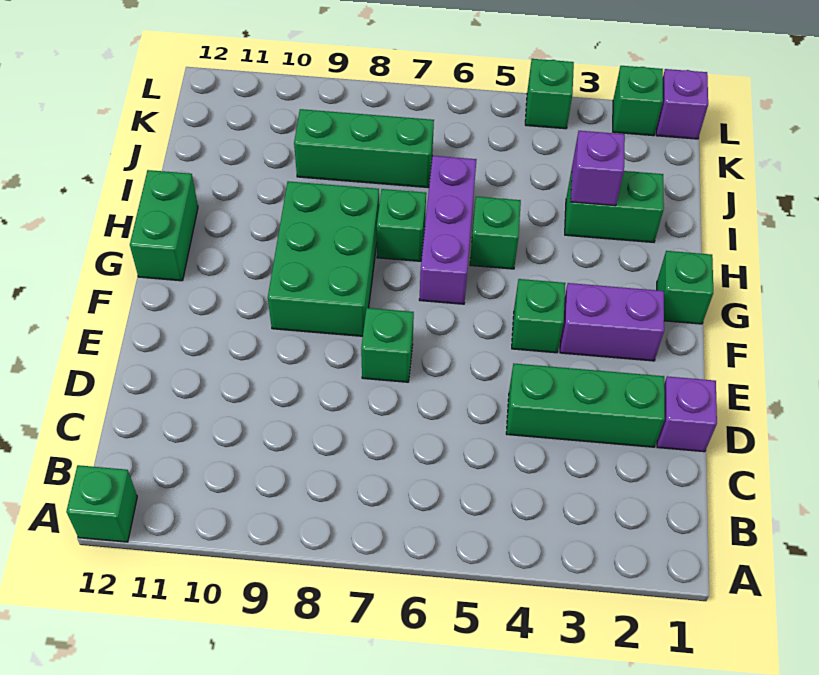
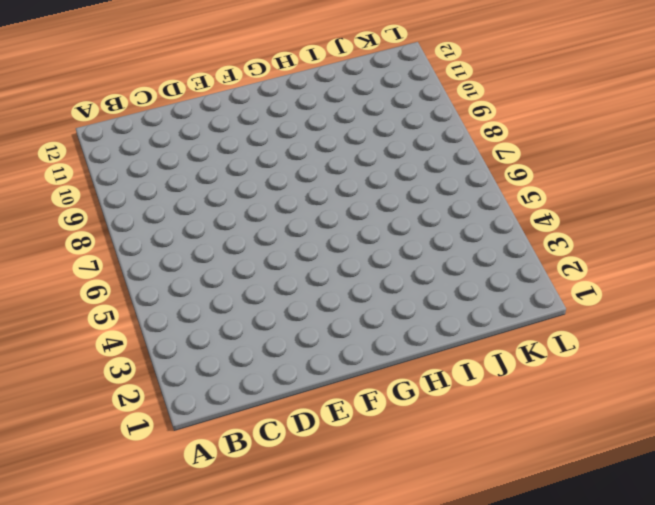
none -> green 1x1 brick [66,465,137,542]
none -> purple 1x1 brick [657,376,717,452]
none -> green 1x3 brick [506,364,665,447]

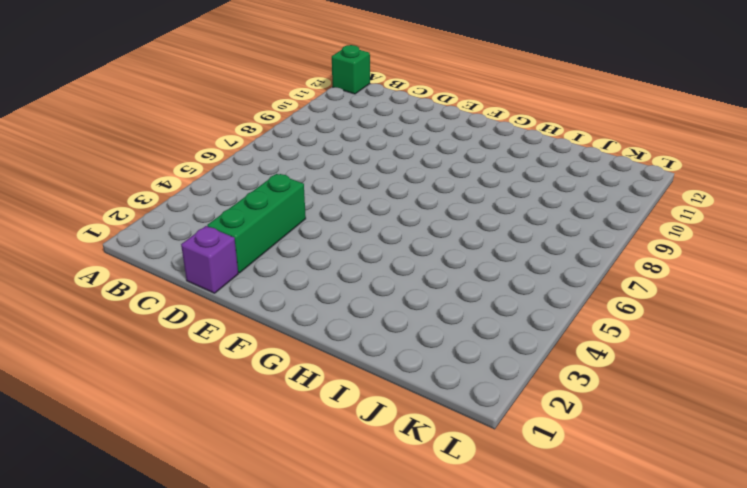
none -> green 1x1 brick [361,308,414,382]
none -> purple 1x2 brick [560,283,664,361]
none -> green 1x1 brick [512,279,565,353]

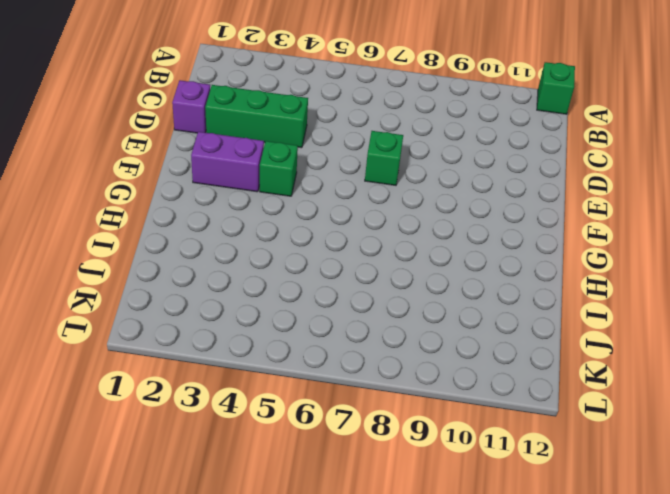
none -> green 2x3 brick [268,181,379,336]
none -> green 1x1 brick [657,251,713,324]
none -> purple 1x3 brick [419,156,476,304]

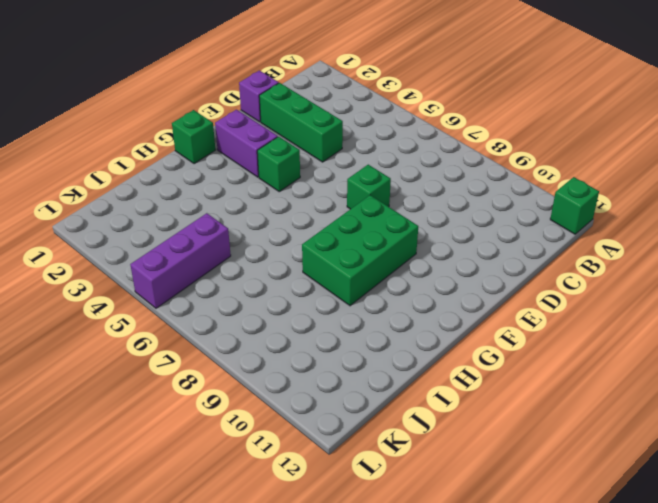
purple 1x3 brick [130,213,231,308] -> purple 1x3 brick moved to [419,156,476,304]
none -> green 1x2 brick [130,170,198,281]
none -> green 1x1 brick [470,197,521,269]
none -> green 1x1 brick [377,189,426,261]

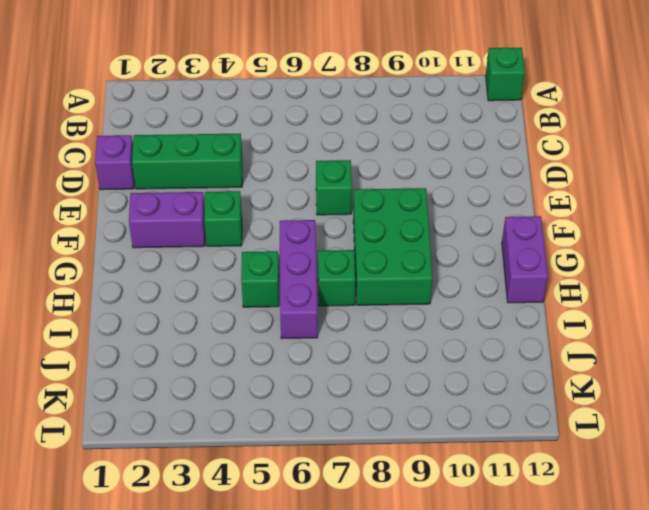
purple 1x2 brick [502,216,548,303] -> green 1x2 brick [130,170,198,281]
none -> green 1x1 brick [657,251,713,324]
none -> green 1x2 brick [565,169,664,242]
none -> green 1x3 brick [294,109,434,188]

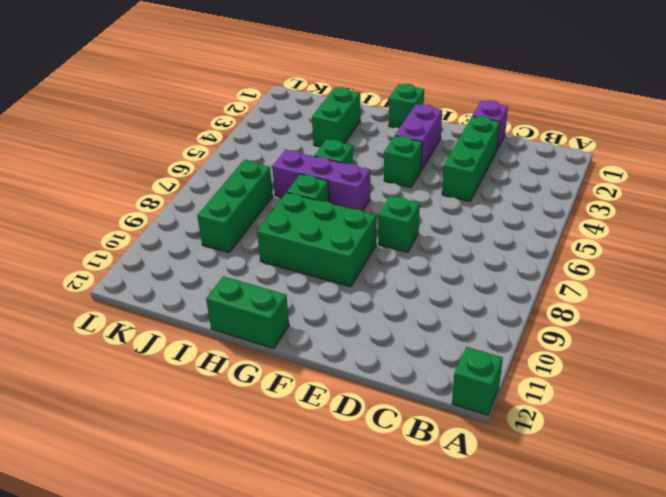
none -> purple 1x1 brick [656,69,708,139]
none -> green 1x1 brick [613,66,663,136]
none -> green 1x1 brick [525,59,574,129]

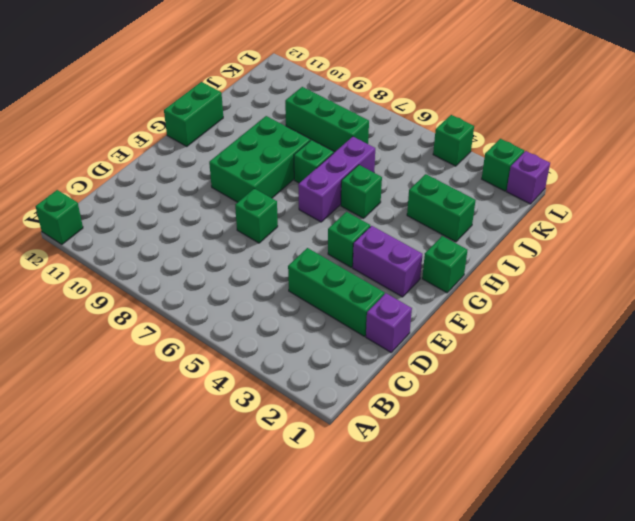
none -> purple 1x1 brick [571,131,625,206]

